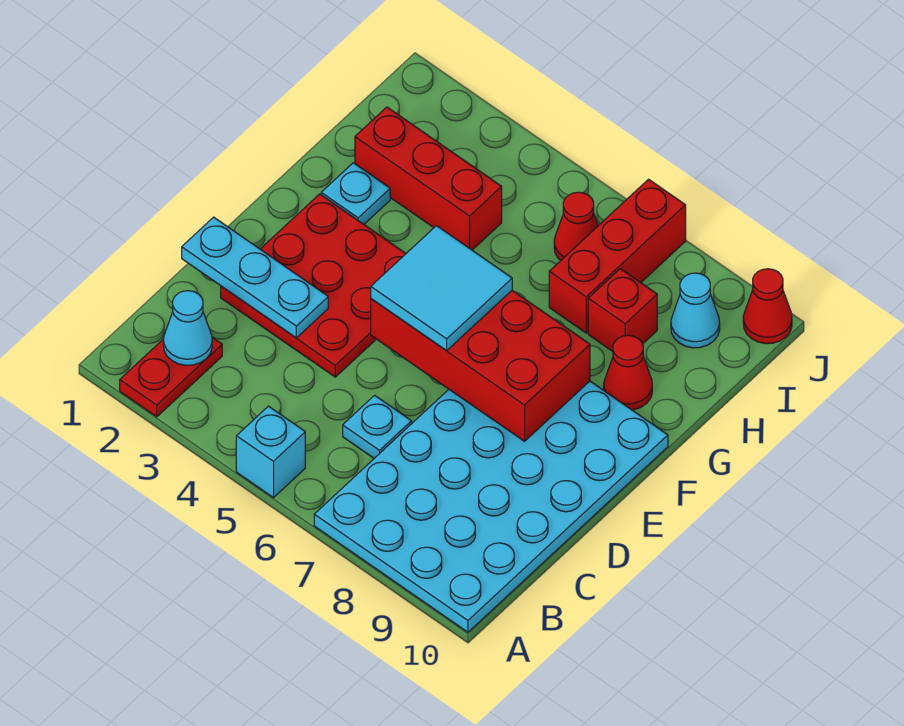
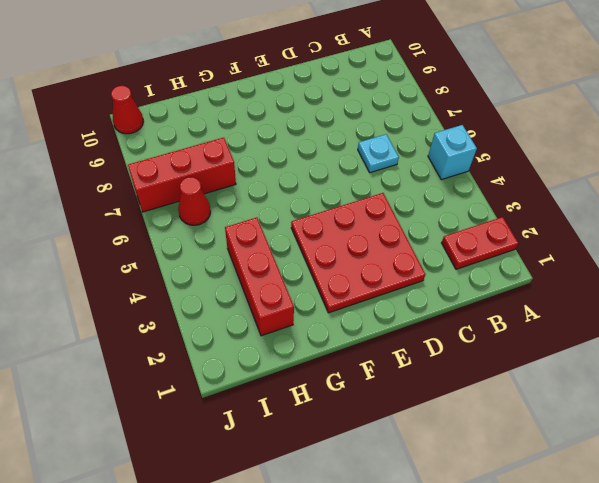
none -> cyan 4x6 plate [314,381,668,632]
none -> cyan 1x1 plate [321,163,390,224]
none -> red 1x1 cone [604,335,652,410]

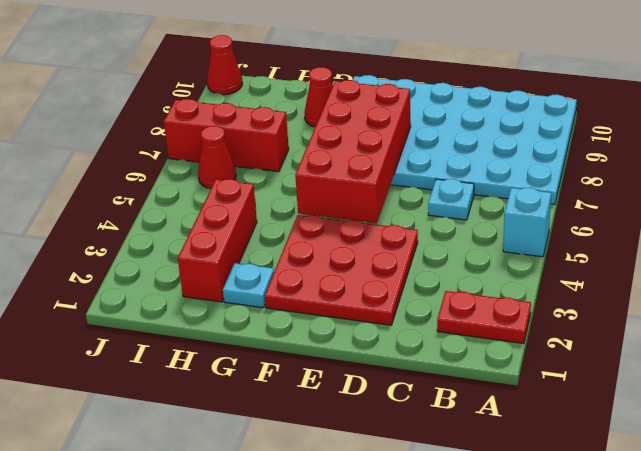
none -> red 1x1 brick [588,269,657,351]
none -> cyan 1x1 cone [671,273,720,348]
none -> cyan 1x1 cone [163,291,212,365]

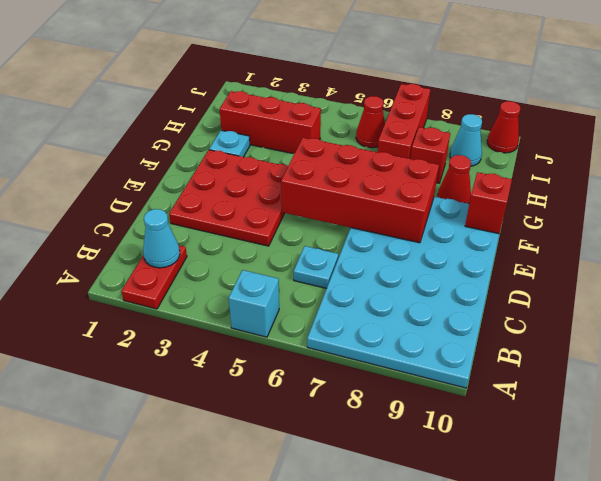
red 1x1 brick [465,172,512,234] -> none
none -> cyan 1x3 plate [182,217,328,338]
none -> cyan 2x2 tile [371,226,512,351]

